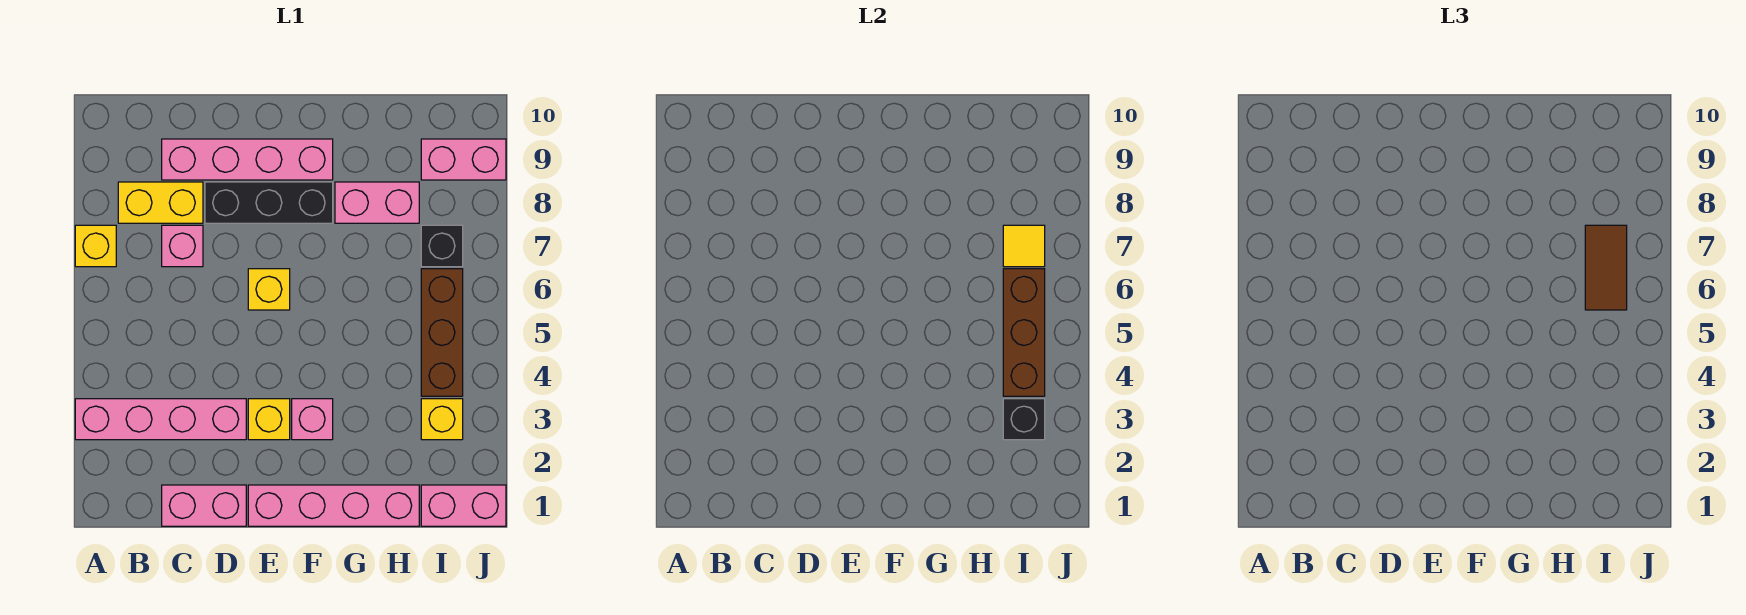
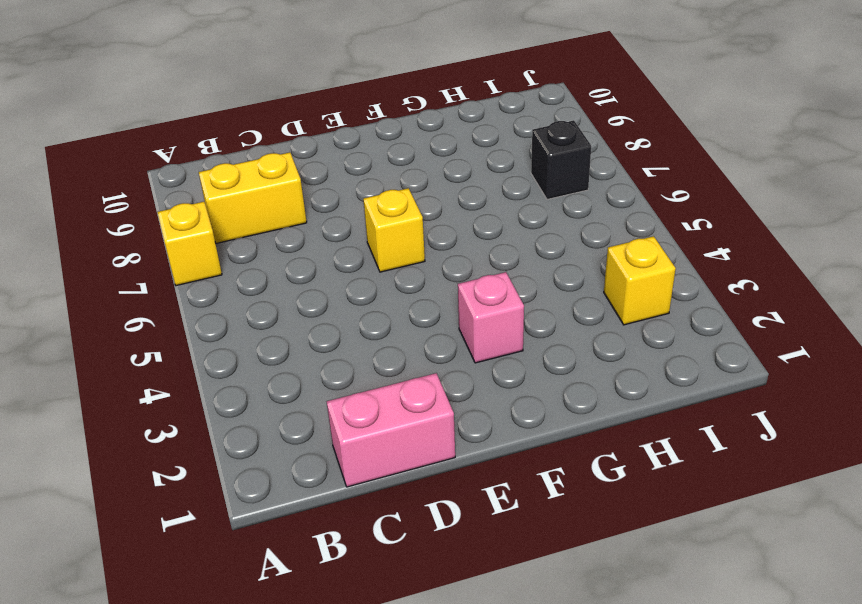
none -> pink 1x4 brick [75,399,246,440]
none -> pink 1x1 brick [162,225,203,267]
none -> pink 1x4 brick [162,139,333,180]

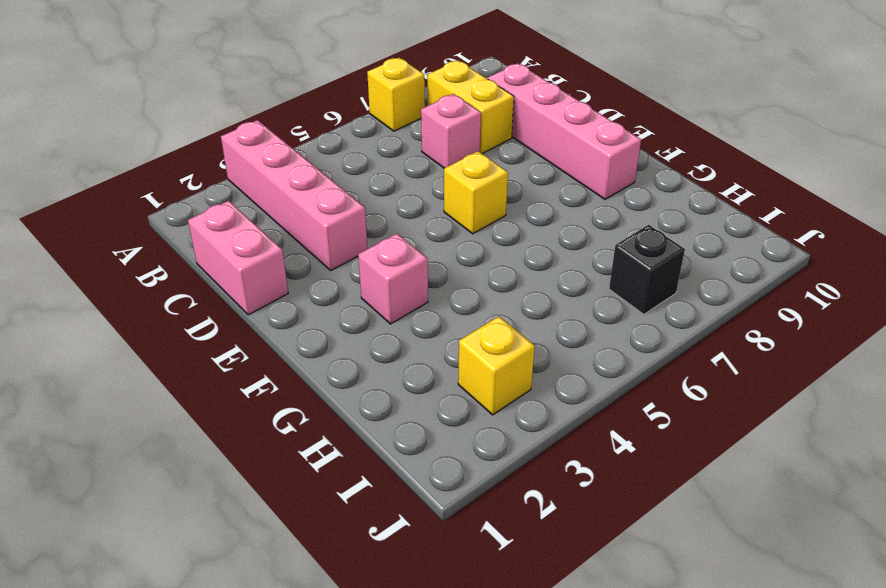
none -> black 1x3 brick [205,182,333,223]
none -> pink 1x4 brick [248,485,419,526]
none -> yellow 1x1 brick [248,399,290,440]

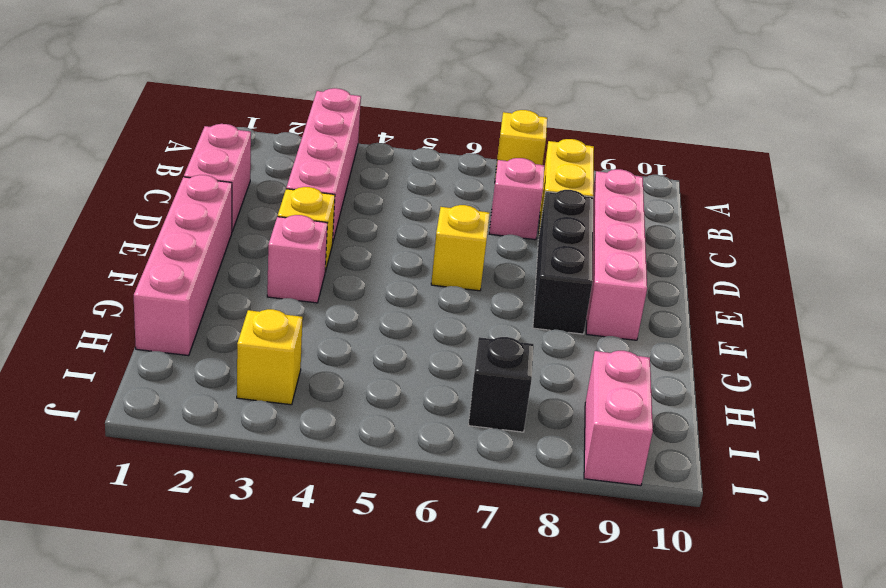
none -> pink 1x2 brick [335,182,419,223]
none -> pink 1x2 brick [421,485,506,526]
none -> brown 1x3 brick [421,269,463,396]

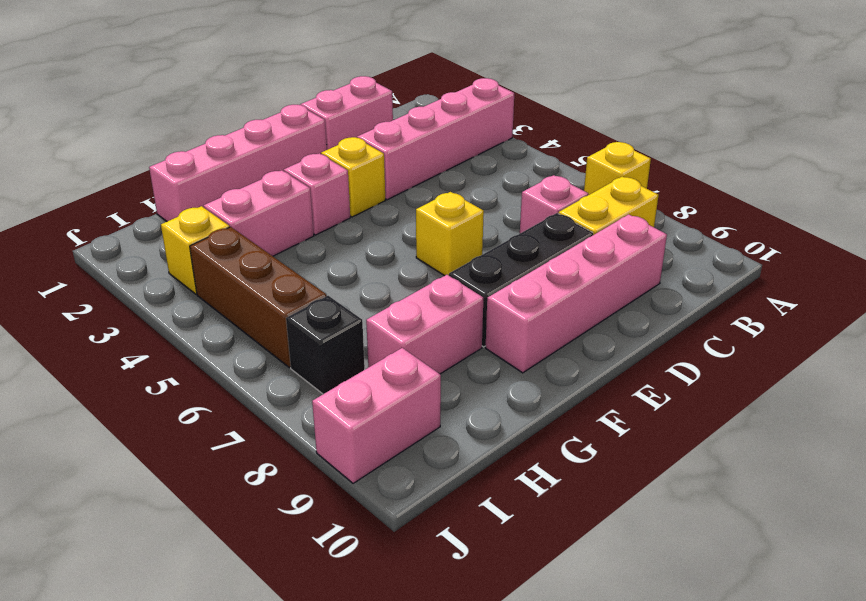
pink 1x2 brick [204,170,314,256] -> pink 1x2 brick moved to [421,485,506,526]
none -> black 1x1 brick [1003,399,1045,440]
none -> brown 1x3 brick [1003,269,1045,396]
none -> yellow 1x1 tile [1003,225,1045,267]

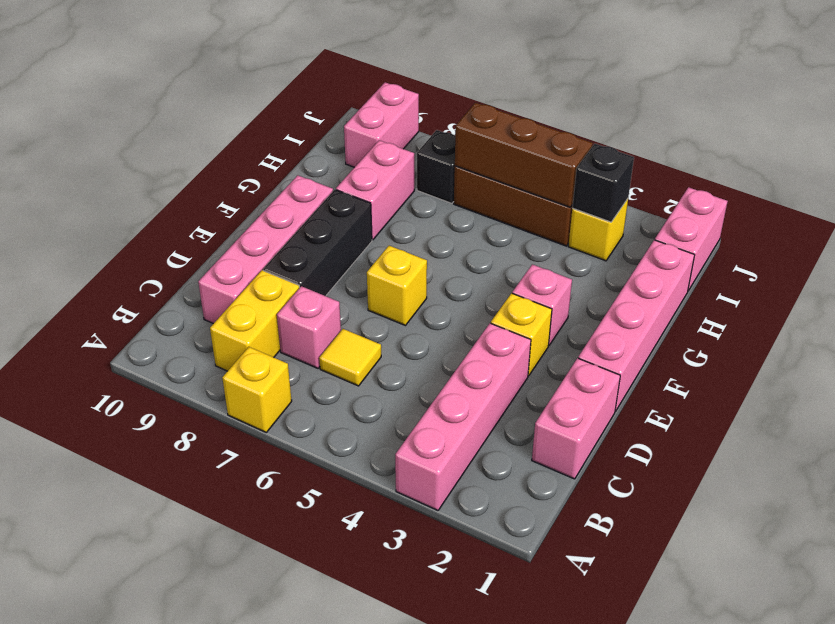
yellow 1x1 tile [319,329,381,386] -> yellow 1x1 tile moved to [1003,225,1045,267]
none -> brown 1x2 tile [1585,225,1627,310]

